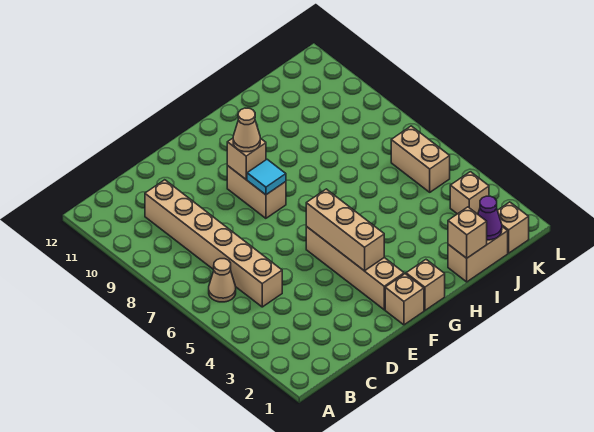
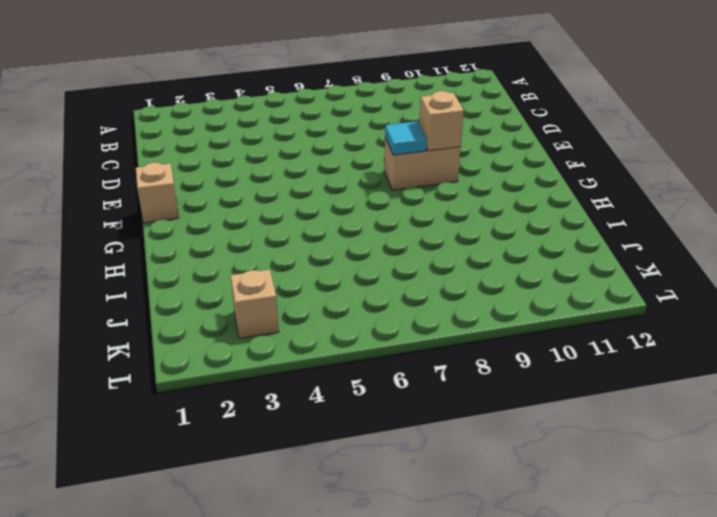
none -> tan 1x1 cone [209,259,236,302]
none -> tan 1x6 brick [145,180,282,307]
none -> tan 1x4 brick [306,226,404,310]

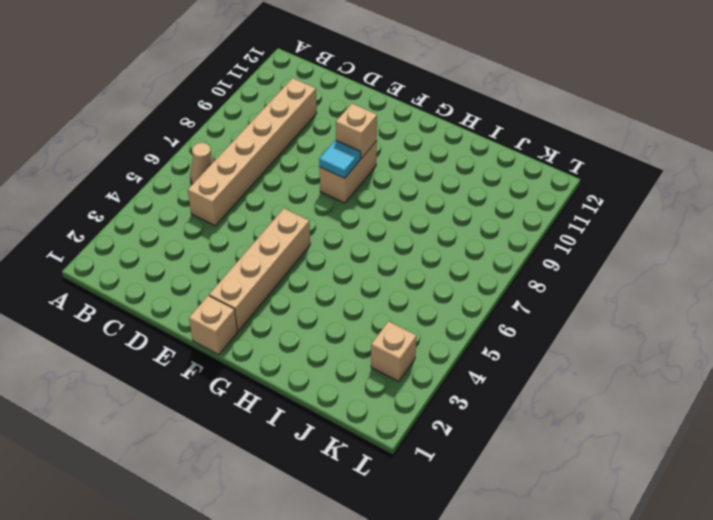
none -> tan 1x1 brick [406,260,445,310]
none -> tan 1x2 brick [448,227,508,282]
none -> tan 1x1 brick [497,202,529,253]

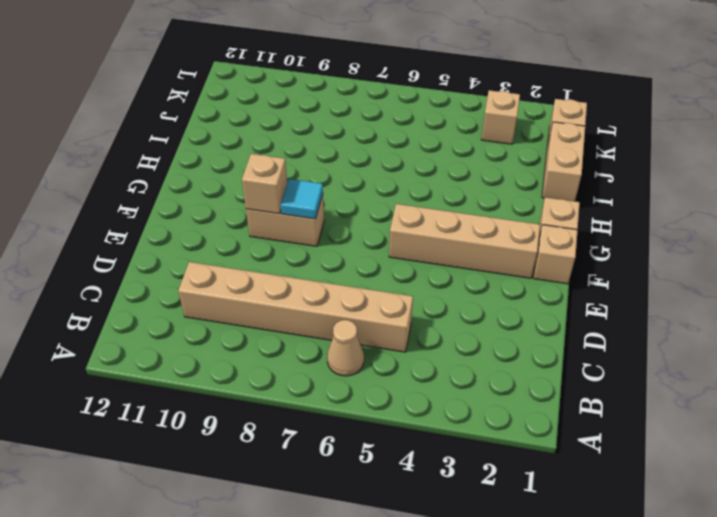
none -> tan 1x2 brick [391,126,450,192]
none -> tan 1x3 brick [306,189,384,271]
none -> tan 1x1 brick [448,207,487,258]

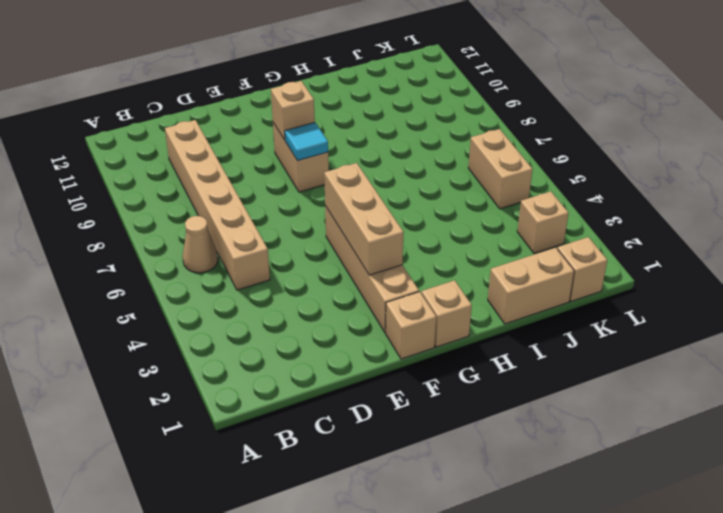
none -> tan 1x1 brick [448,207,487,258]
none -> purple 1x1 cone [478,196,502,240]
none -> tan 1x1 cone [233,108,260,152]

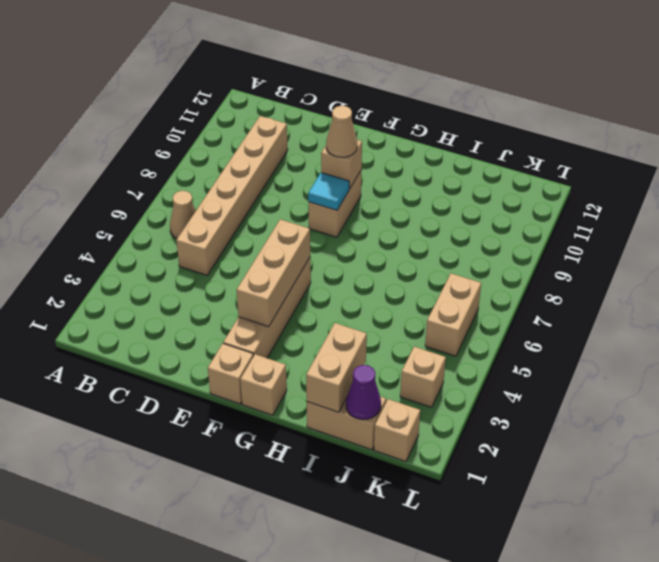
tan 1x2 brick [306,323,367,412] -> tan 1x1 brick [448,207,487,258]

